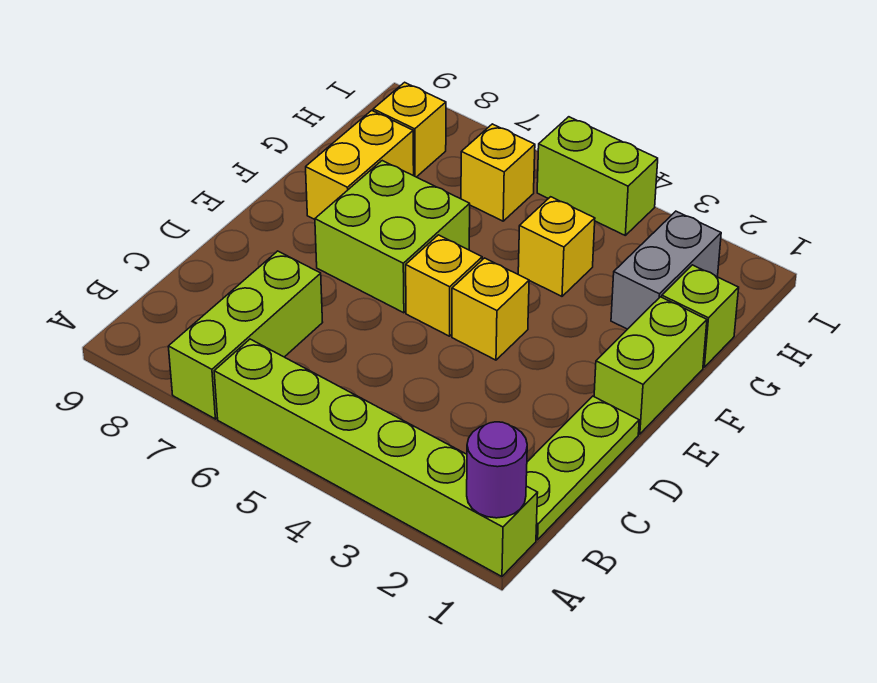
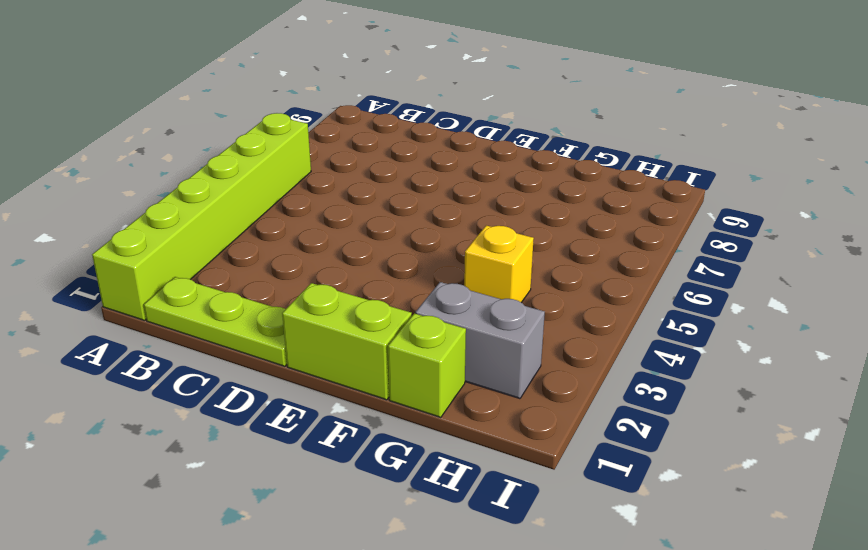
none -> lime 1x3 brick [168,251,323,419]
none -> yellow 1x1 brick [452,258,529,360]
none -> yellow 1x1 brick [406,235,482,336]

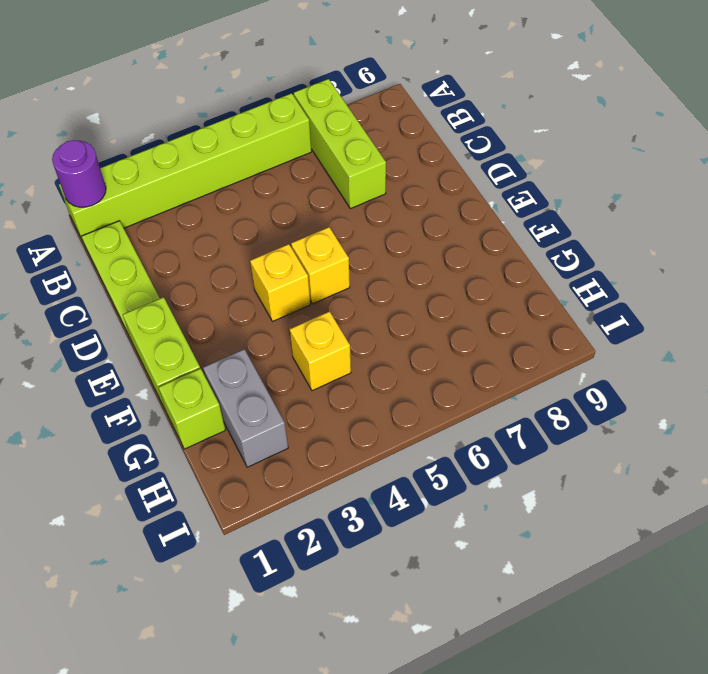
none -> lime 2x2 brick [315,161,470,313]
none -> yellow 1x2 brick [306,110,414,219]
none -> yellow 1x1 brick [461,124,535,221]

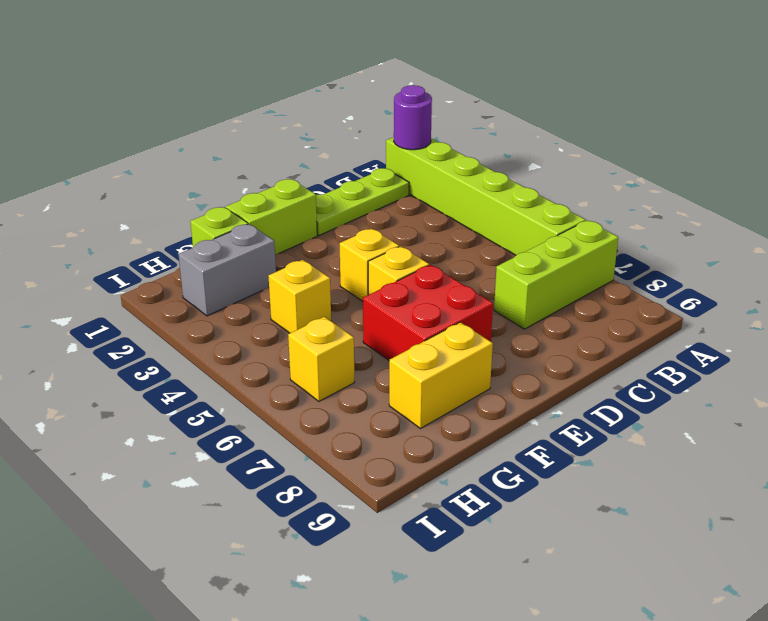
red 2x2 brick [363,265,493,360] -> lime 2x2 brick [315,161,470,313]
none -> yellow 1x1 brick [373,82,446,177]
none -> lime 1x2 brick [537,117,658,235]

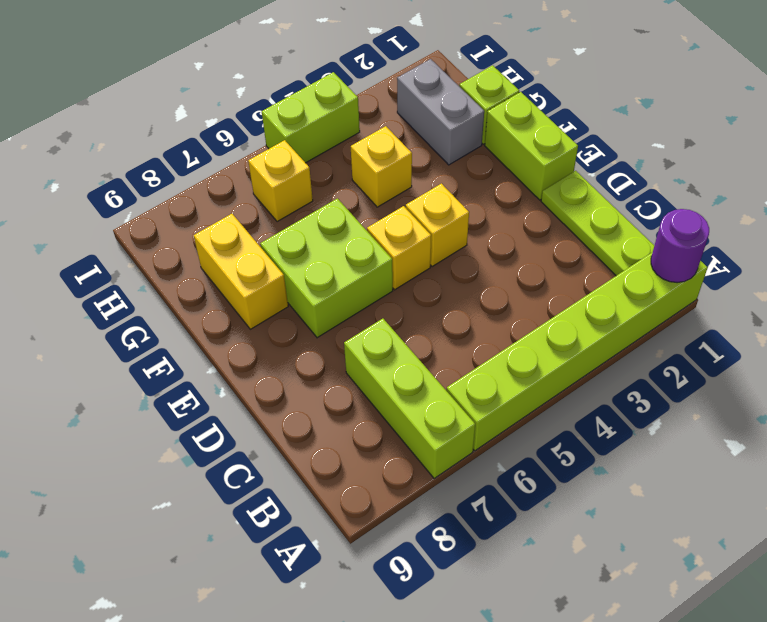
none -> yellow 1x1 brick [373,82,446,177]

